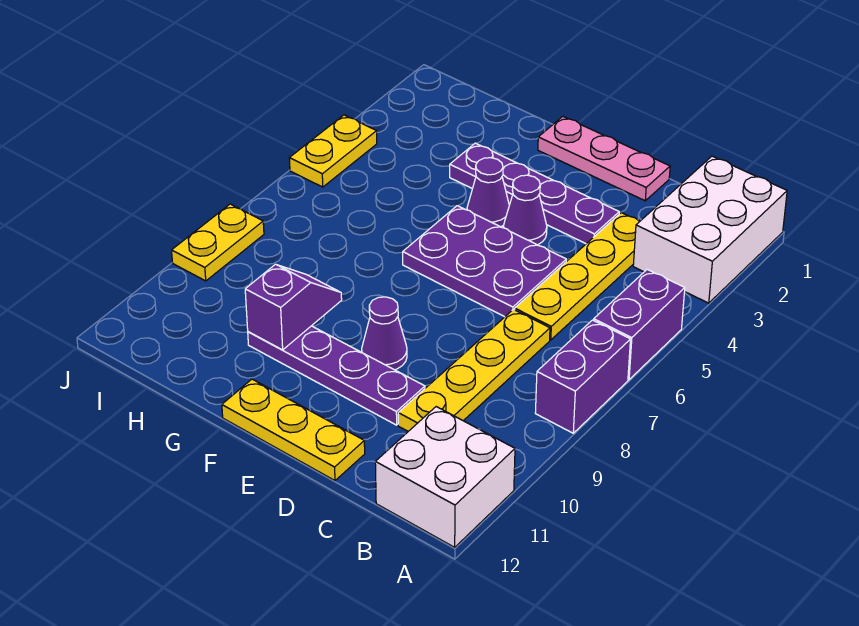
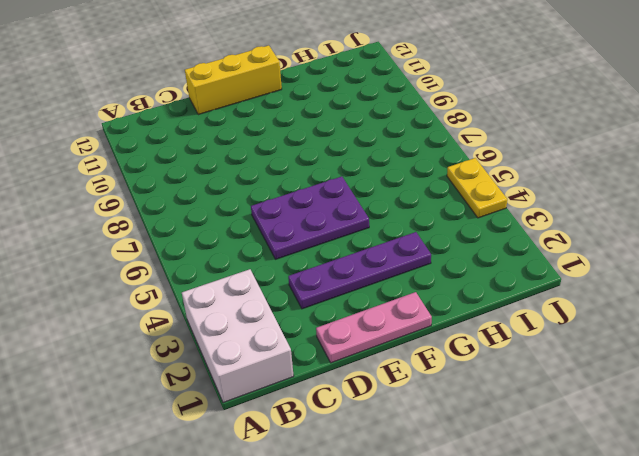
yellow 1x3 brick [185,45,282,115] -> yellow 1x3 plate [222,379,365,481]
none -> purple 1x2 brick [594,269,685,380]
none -> purple 1x2 brick [535,320,631,433]
none -> white 2x2 brick [375,407,515,547]

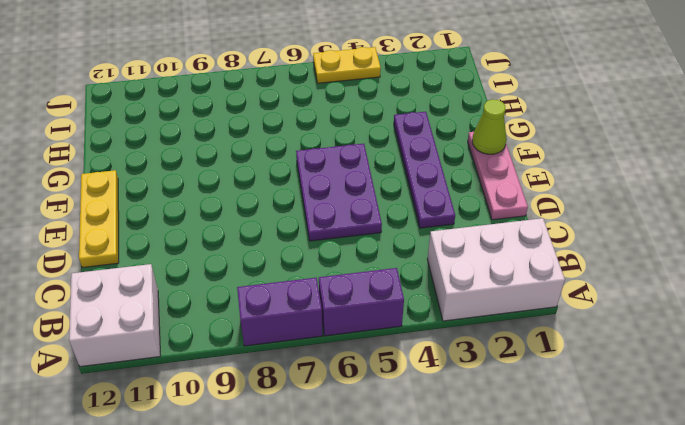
lime 1x1 cone [472,99,507,154] -> none
none -> yellow 1x4 plate [515,213,640,340]
none -> yellow 1x4 plate [398,310,550,431]
none -> purple 1x4 plate [248,326,425,425]

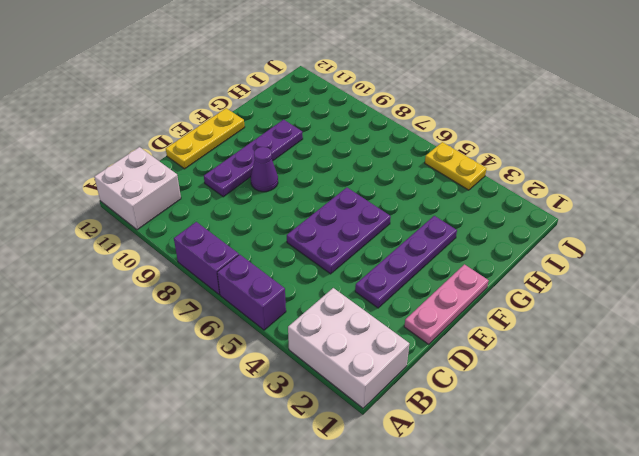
none -> yellow 1x4 plate [515,213,640,340]
none -> yellow 1x4 plate [398,310,550,431]
none -> purple 1x1 cone [503,175,547,245]

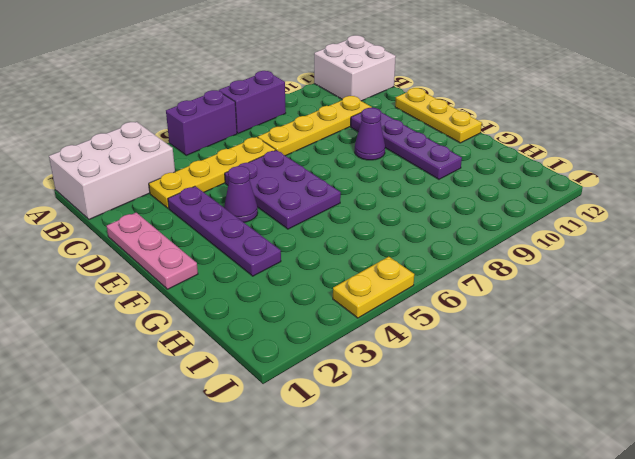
none -> purple 1x1 cone [467,158,509,227]
none -> yellow 1x2 plate [172,204,264,281]
none -> purple 1x2 slope [245,264,342,350]

